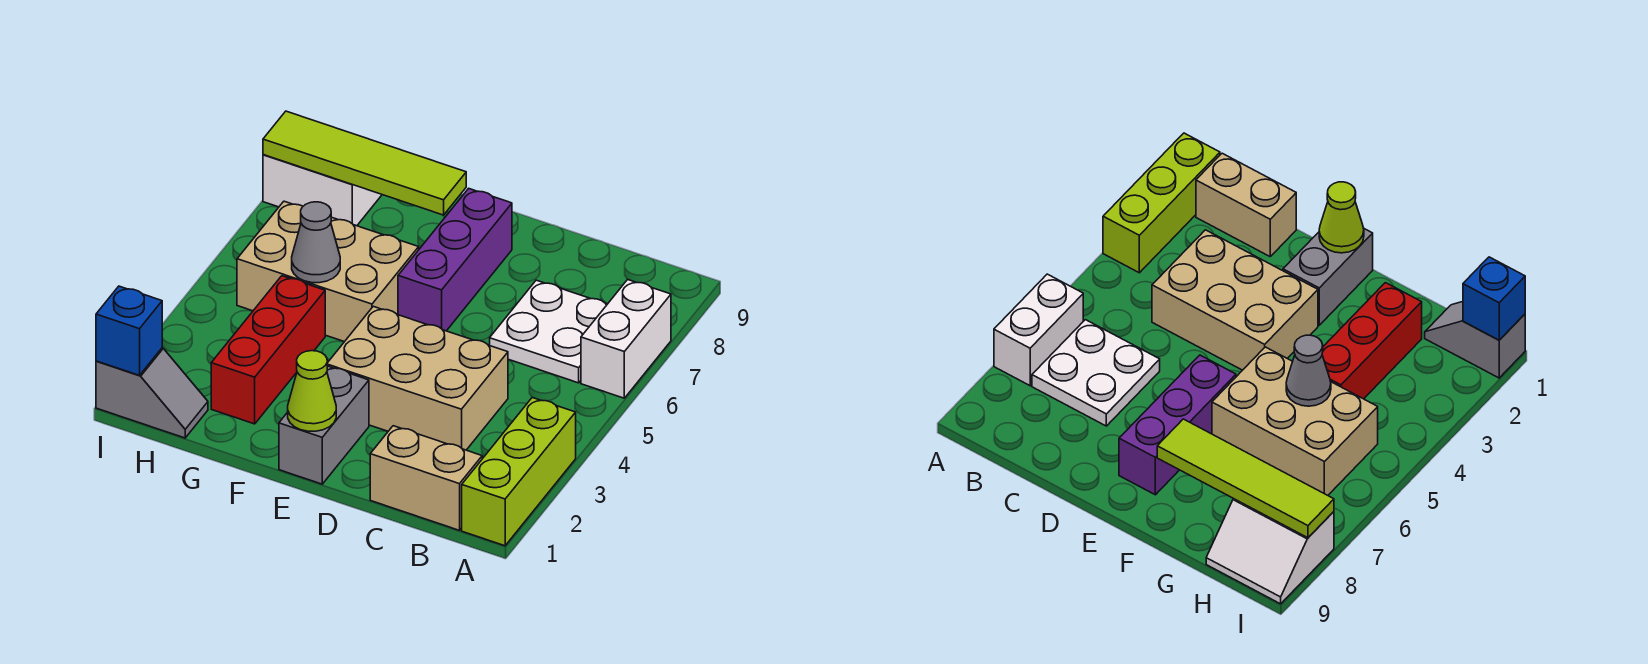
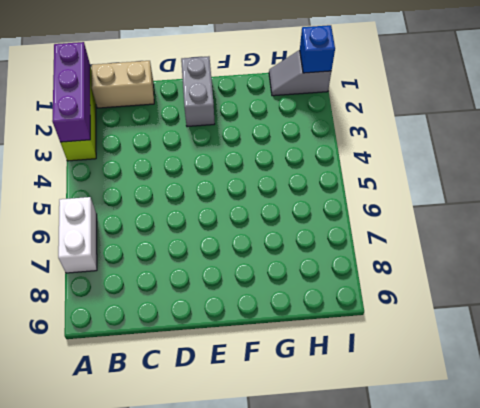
purple 1x3 brick [52,42,90,142] -> purple 1x3 brick moved to [398,188,512,331]
none -> white 2x2 plate [490,280,607,383]
none -> tan 2x3 brick [327,306,508,450]
none -> tan 2x3 brick [237,201,419,342]

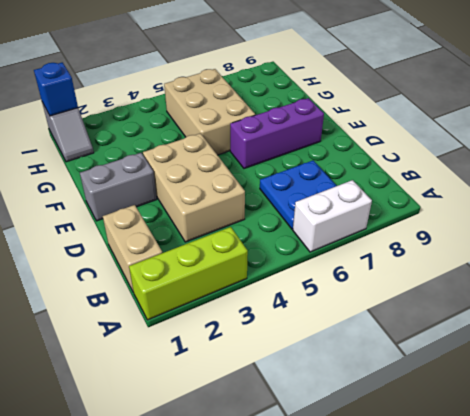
blue 2x2 plate [260,160,336,229] -> white 2x2 plate [490,280,607,383]
none -> red 1x3 brick [211,276,325,424]
none -> white 2x2 slope [263,155,382,226]
none -> lime 1x1 cone [288,351,336,431]

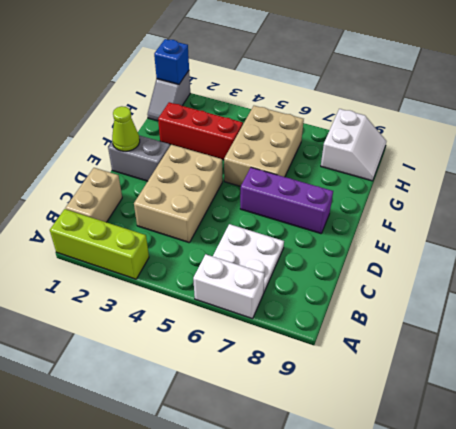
none -> lime 1x4 tile [263,111,466,215]
none -> grey 1x1 cone [292,202,340,283]

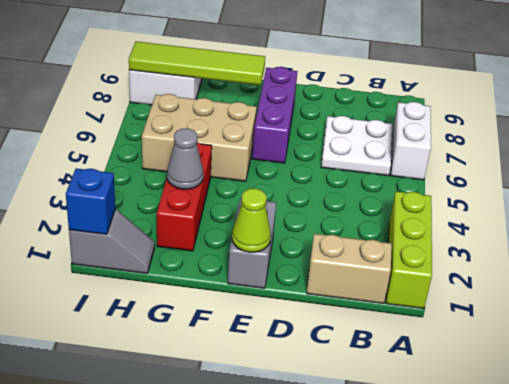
grey 1x1 cone [167,128,203,189] -> grey 1x1 cone moved to [292,202,340,283]
none -> tan 2x3 brick [327,306,508,450]

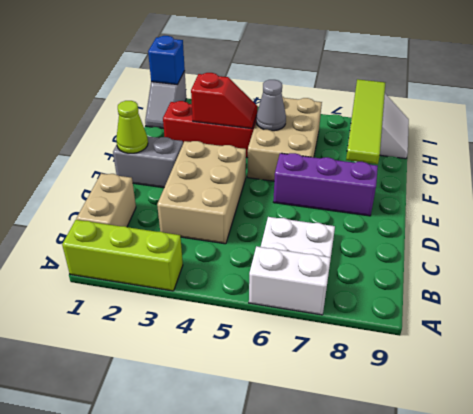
red 1x2 slope [191,73,258,129] -> none

